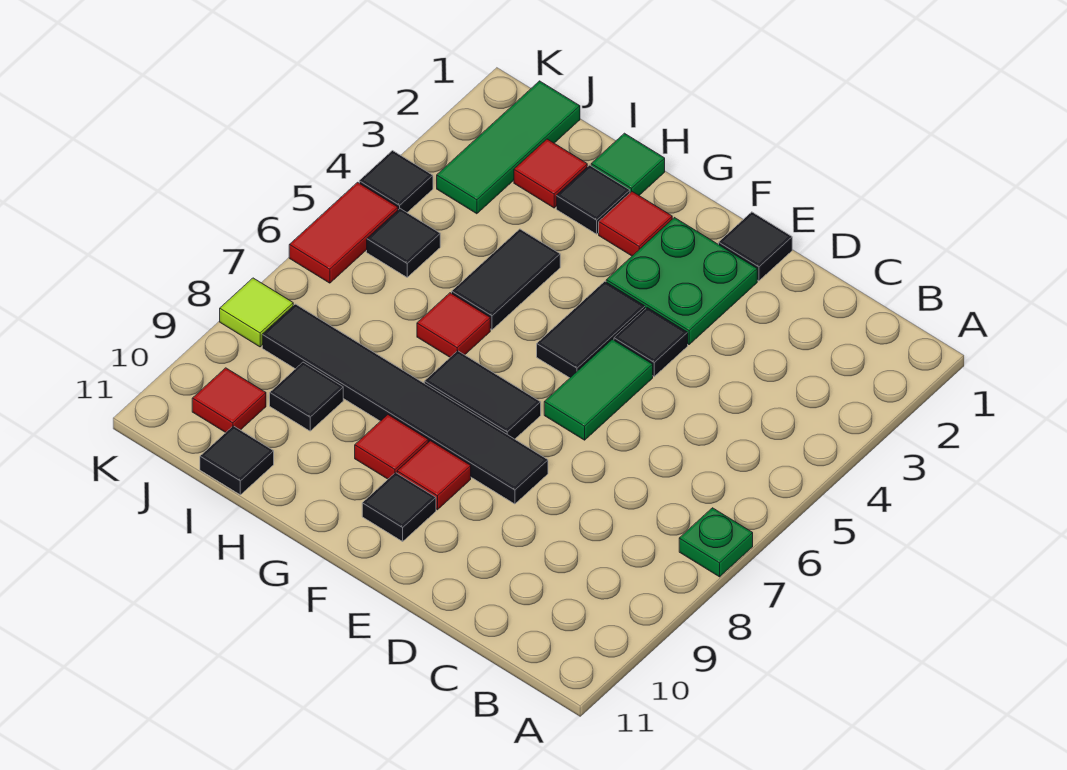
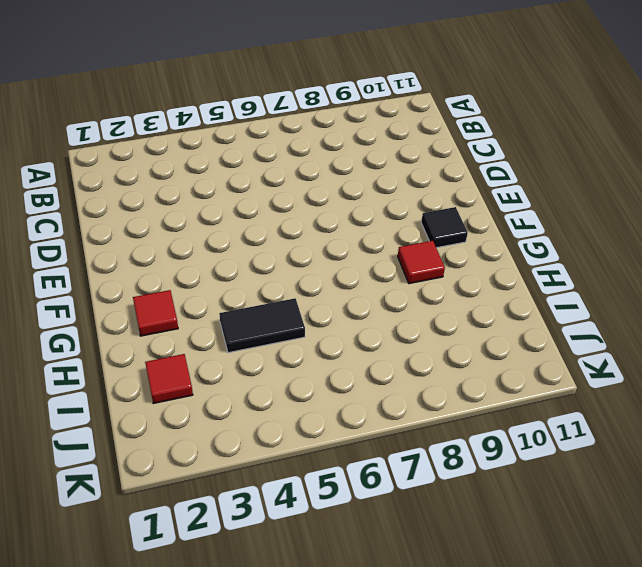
none -> green 1x1 plate [679,508,753,577]
none -> black 1x1 tile [719,212,792,281]
none -> green 2x2 plate [606,218,757,344]

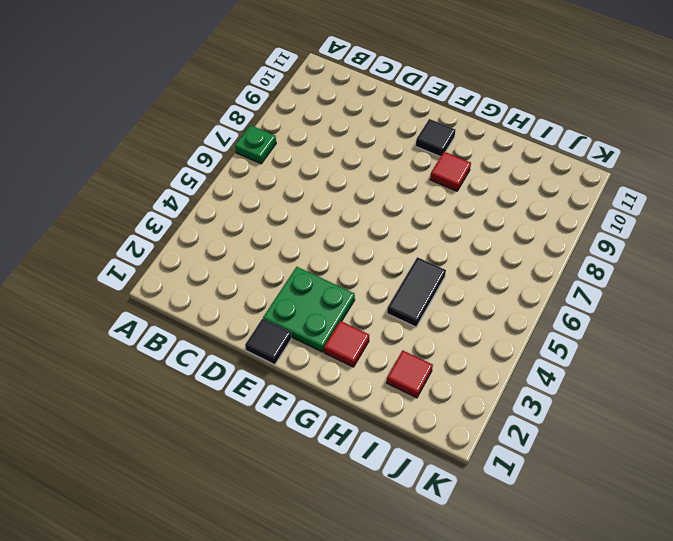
none -> black 1x1 tile [614,308,688,376]
none -> green 1x2 tile [544,339,653,440]
none -> black 1x6 tile [262,304,548,504]

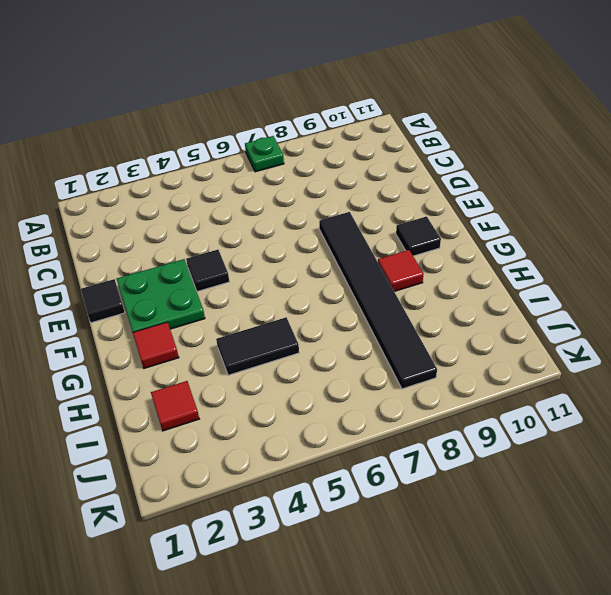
none -> green 1x2 tile [544,339,653,440]
none -> black 1x2 tile [537,281,645,378]
none -> black 1x2 tile [424,351,541,439]

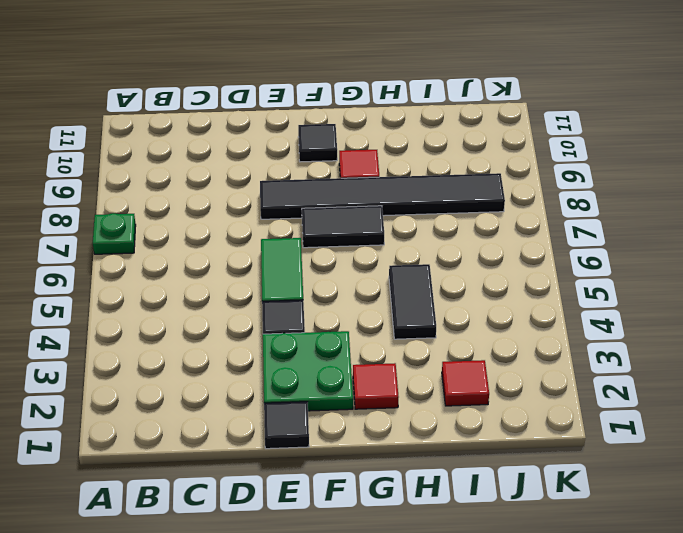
none -> black 1x2 tile [537,281,645,378]
none -> red 1x1 tile [397,441,471,510]
none -> green 1x1 tile [591,133,665,195]

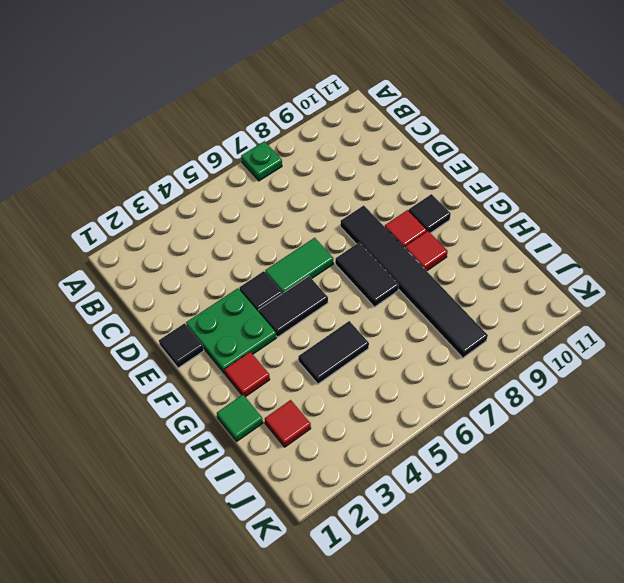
none -> black 1x1 tile [556,165,630,234]
none -> red 1x1 tile [417,293,490,357]
none -> black 1x1 tile [270,362,343,431]

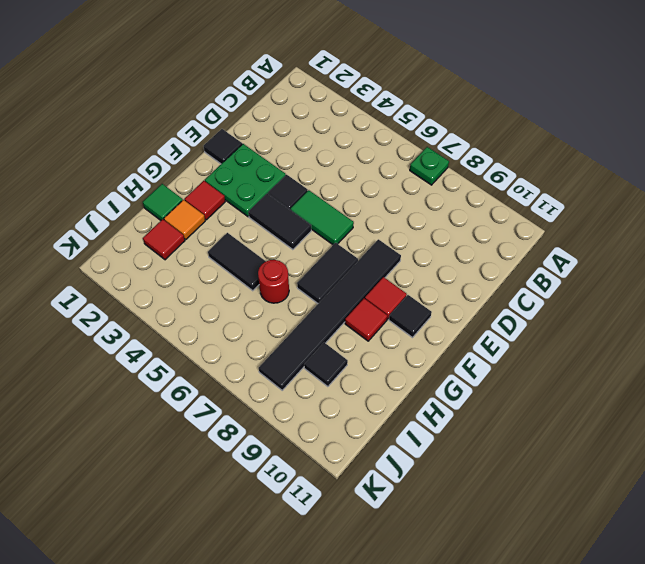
orange 1x1 tile [164,200,205,239] -> black 1x1 tile [556,165,630,234]
red 1x1 round brick [258,260,289,303] -> red 1x1 tile [417,293,490,357]
none -> black 1x1 tile [200,426,274,495]
none -> green 1x3 tile [437,81,580,214]
none -> black 1x1 tile [367,209,440,277]

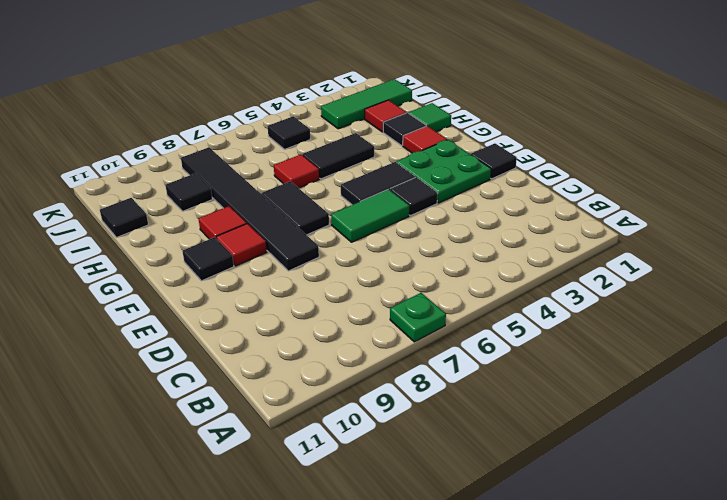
none -> red 1x1 tile [192,368,266,433]
none -> black 1x1 tile [359,151,433,212]
none -> red 1x2 tile [289,182,398,283]

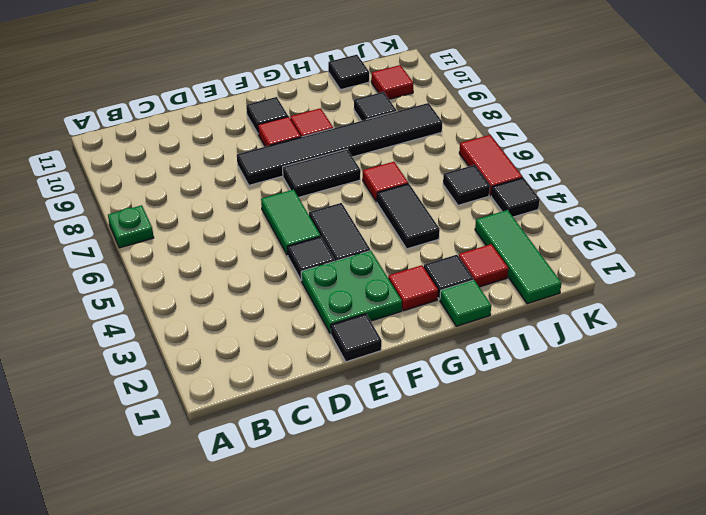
none -> lime 1x1 tile [220,278,293,347]

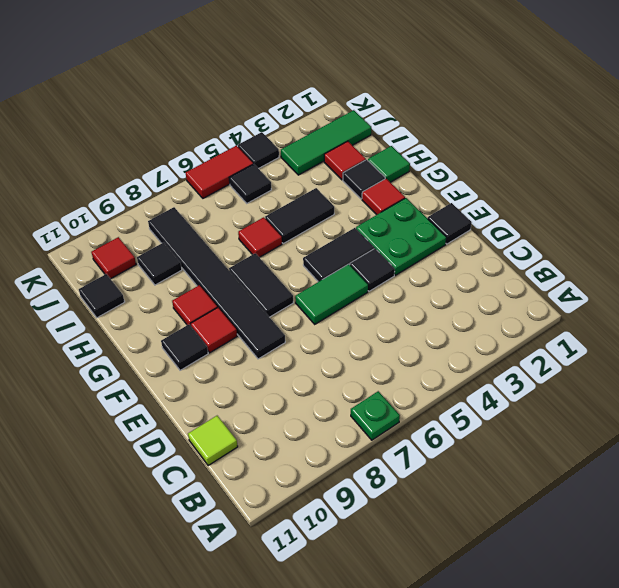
lime 1x1 tile [188,416,238,466] -> lime 1x1 tile moved to [220,278,293,347]

